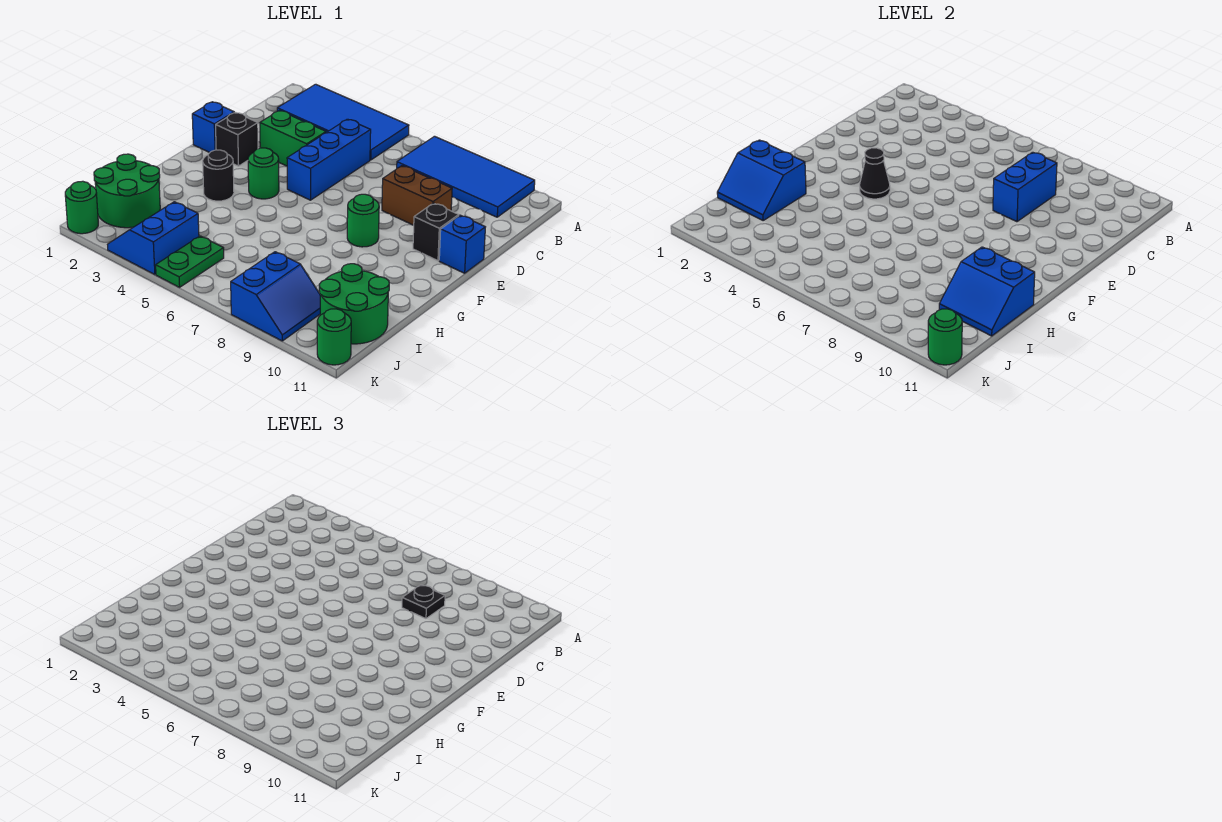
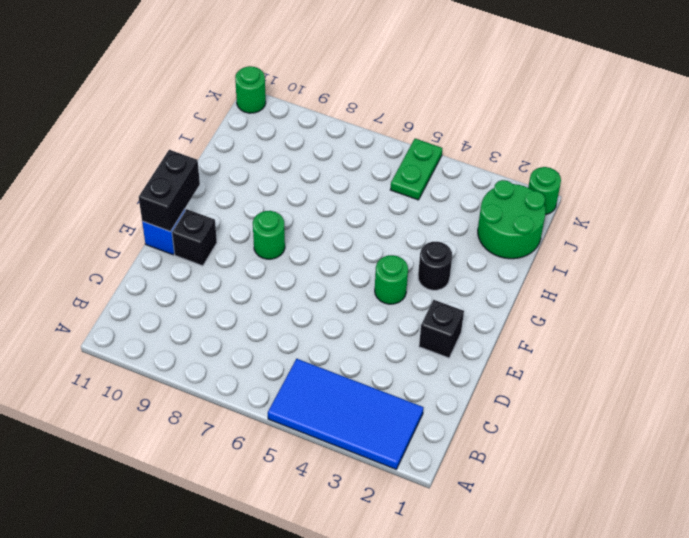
black 1x2 brick [139,150,200,232] -> none
none -> blue 2x4 tile [397,136,535,217]
none -> blue 1x3 brick [287,119,371,200]
none -> green 1x2 brick [260,111,326,166]

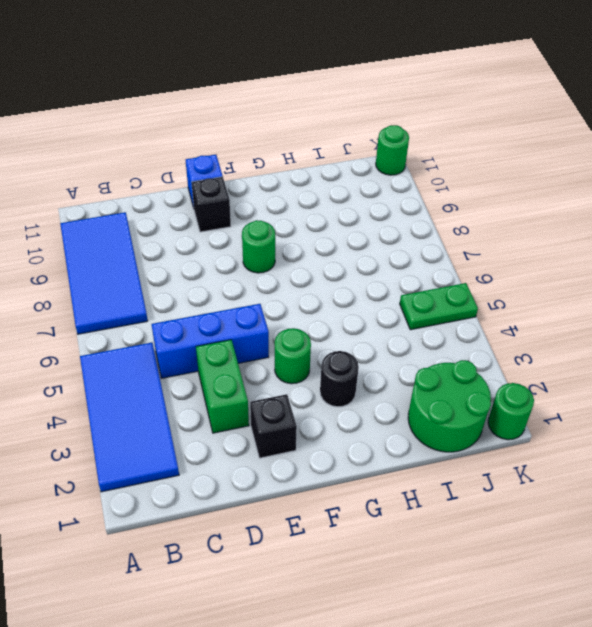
none -> brown 1x2 brick [382,166,452,225]
none -> blue 1x1 brick [192,102,234,153]
none -> green 2x2 round brick [319,264,389,344]

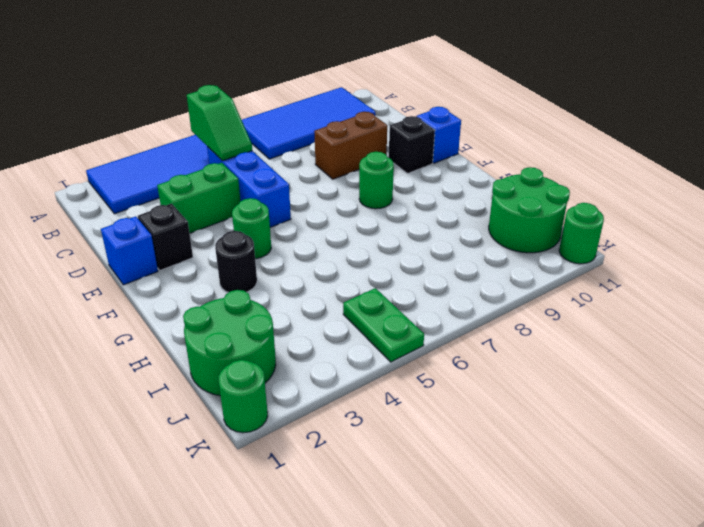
green 1x2 slope [187,85,252,161] -> none
none -> blue 2x2 slope [108,202,199,275]
none -> blue 2x2 slope [231,252,320,341]
none -> blue 1x2 brick [993,152,1057,222]

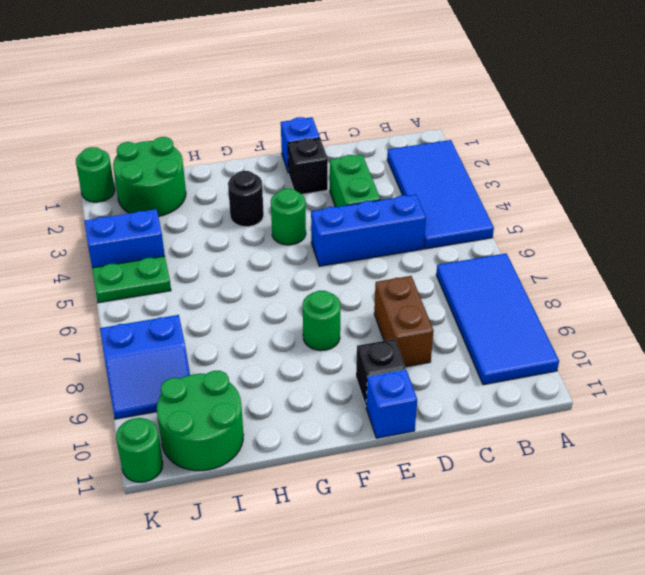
none -> blue 1x2 brick [993,152,1057,222]
none -> black 1x1 cone [860,148,890,199]
none -> blue 2x2 slope [717,140,806,220]

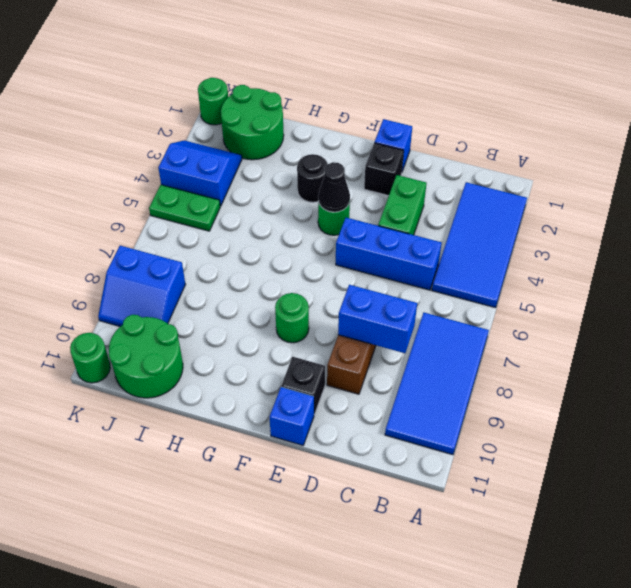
none -> blue 2x2 slope [717,140,806,220]
none -> blue 2x2 slope [939,247,1035,336]
none -> green 1x1 round brick [928,309,962,365]

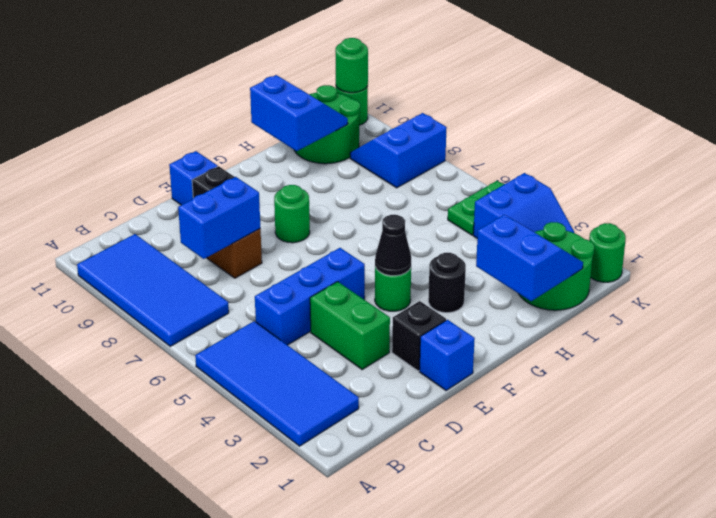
none -> black 1x1 plate [402,585,445,619]

